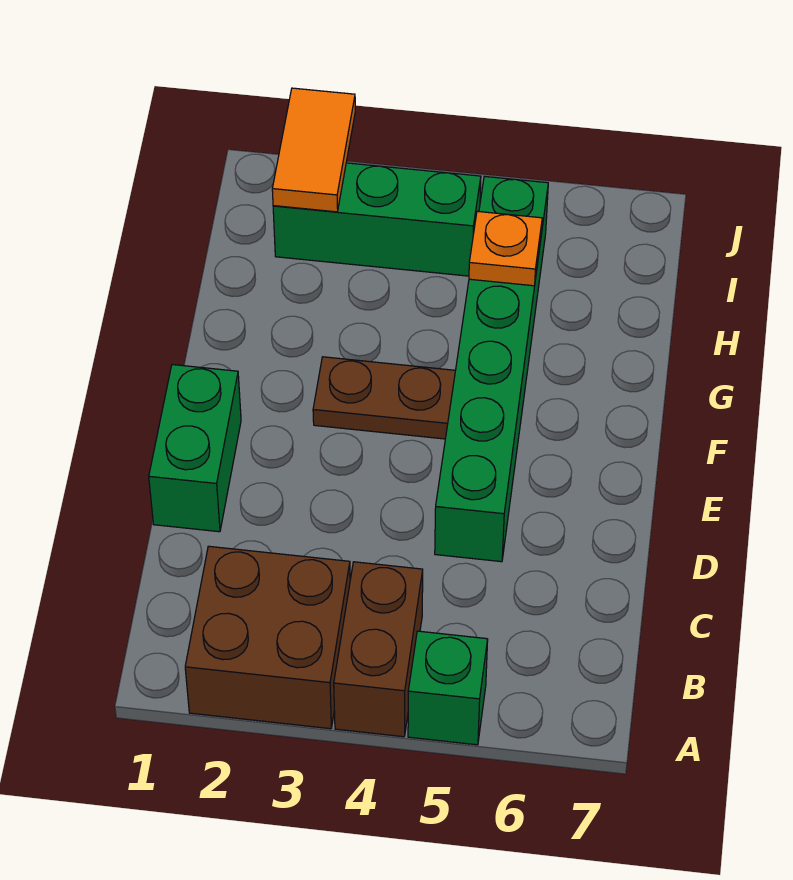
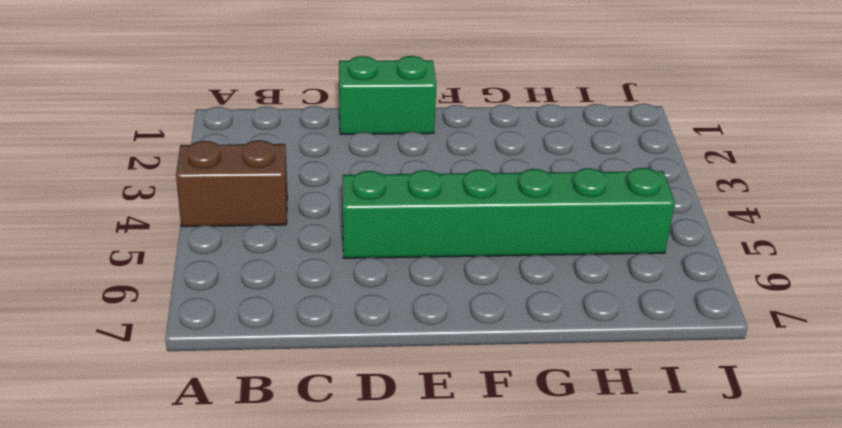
none -> brown 2x2 brick [185,546,350,729]
none -> green 1x1 brick [408,631,488,745]

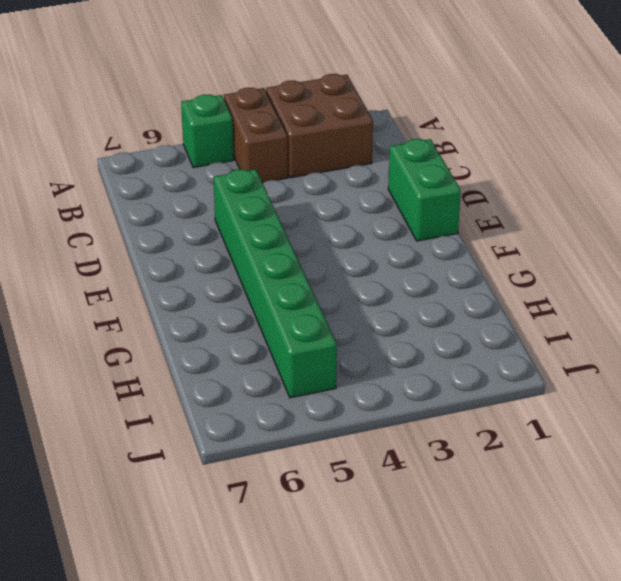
none -> brown 1x2 plate [313,357,455,439]
none -> green 1x3 brick [273,163,481,276]

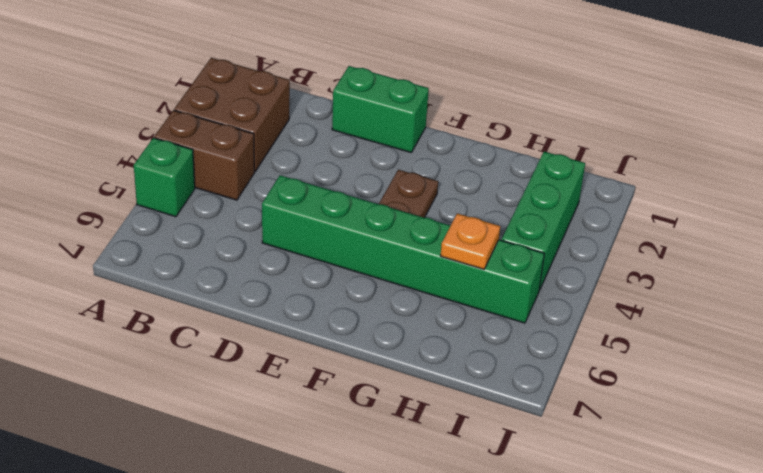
none -> orange 1x2 tile [272,88,355,212]

